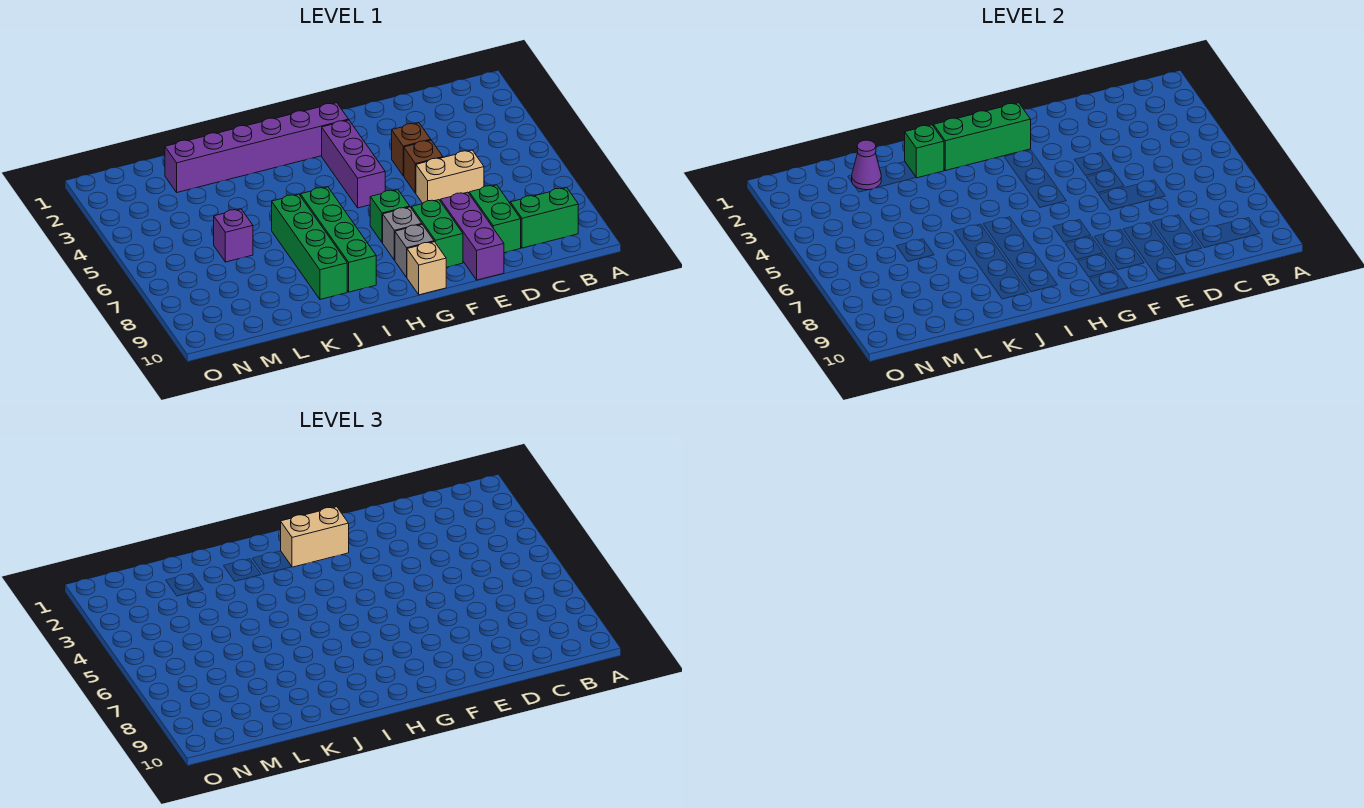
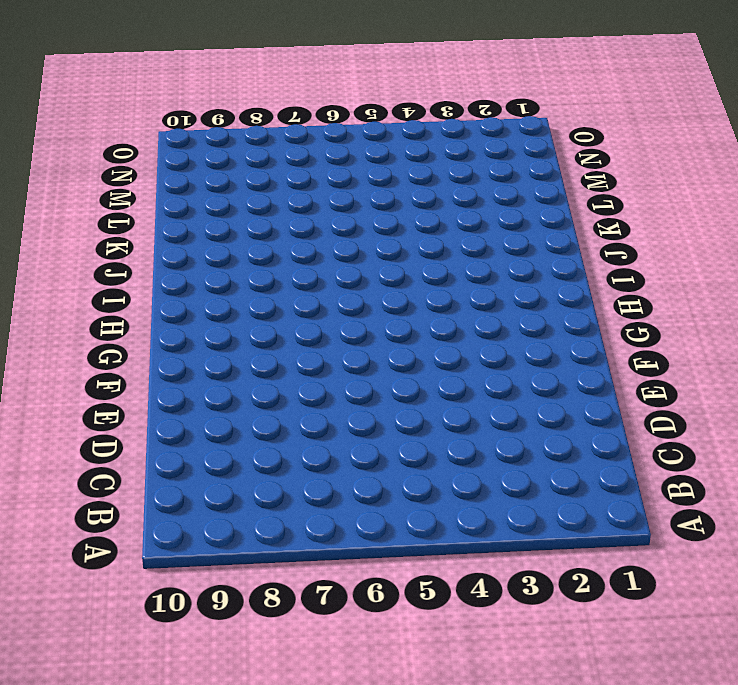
none -> green 1x2 brick [510,188,578,248]
none -> tan 1x2 brick [416,150,484,203]
none -> green 1x2 brick [469,185,521,253]

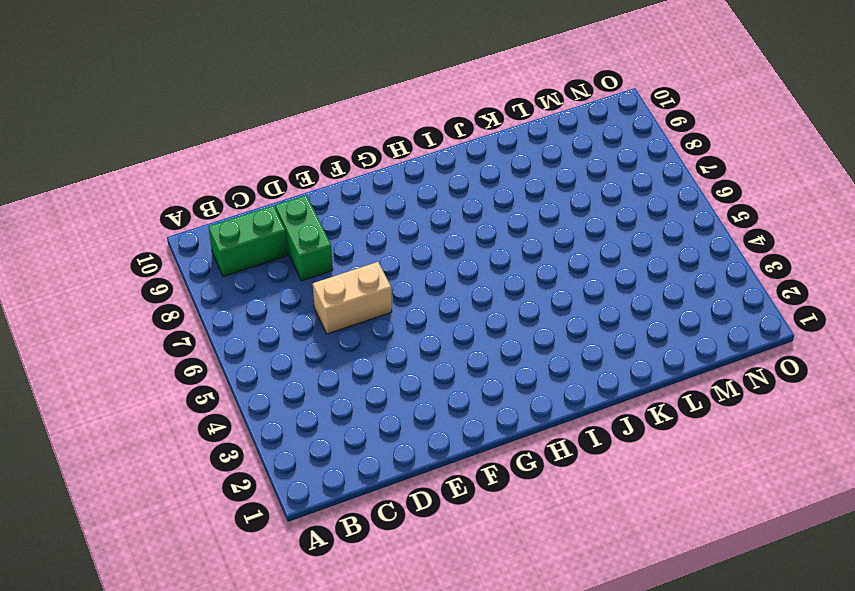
none -> brown 1x1 brick [392,123,431,176]
none -> brown 1x1 brick [404,140,443,193]
none -> purple 1x3 brick [440,192,504,280]

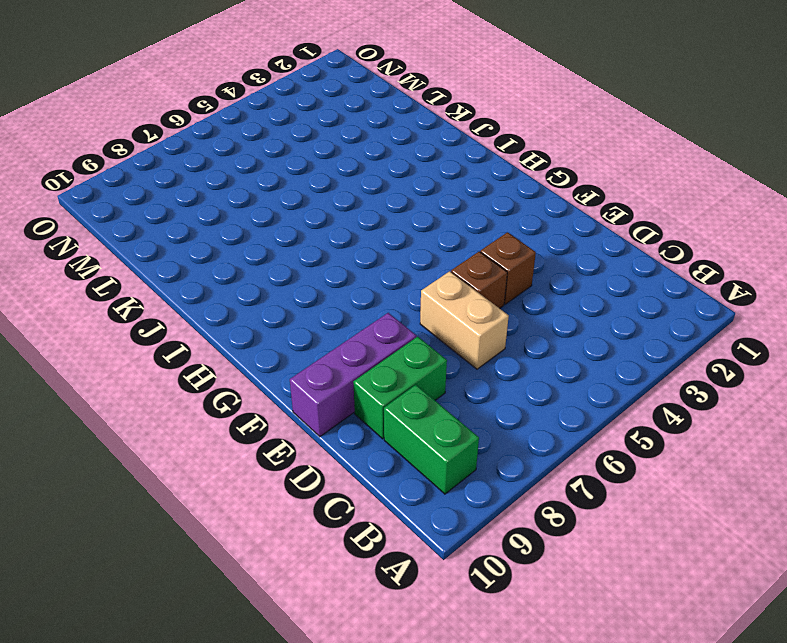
none -> green 1x2 brick [412,200,463,267]
none -> purple 1x6 brick [165,103,349,192]
none -> purple 1x3 brick [322,120,385,208]

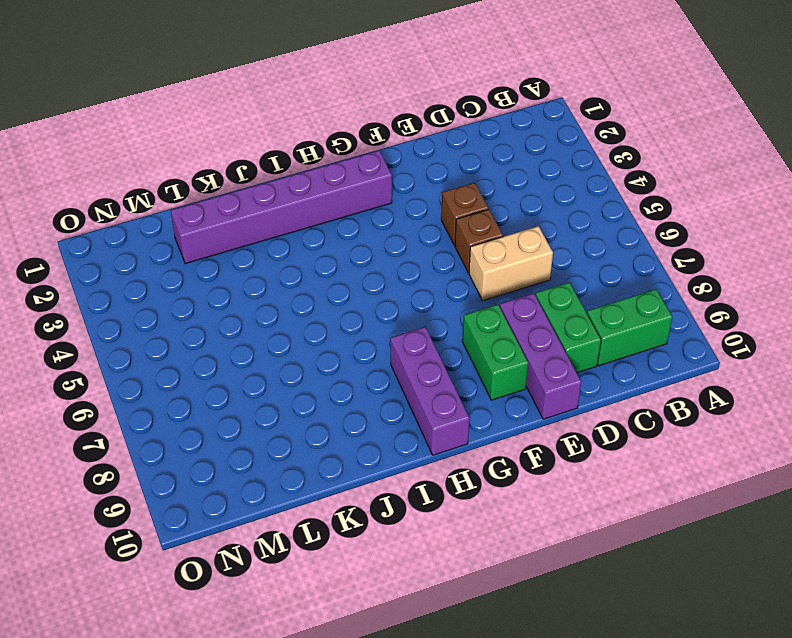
purple 1x3 brick [390,327,470,455] -> purple 1x3 brick moved to [322,120,385,208]
none -> green 1x1 brick [370,190,410,243]
none -> grey 1x1 brick [383,207,422,260]
none -> grey 1x1 brick [395,225,434,277]

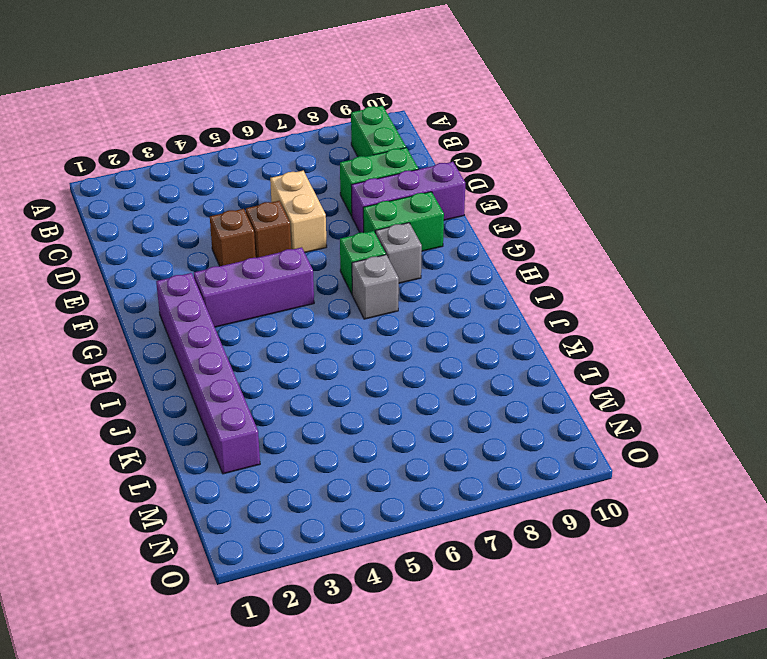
grey 1x1 brick [352,255,399,319] -> grey 1x1 brick moved to [395,225,434,277]
none -> tan 1x1 brick [407,242,446,295]
none -> green 1x4 brick [300,187,376,292]
none -> green 1x4 brick [272,194,347,299]

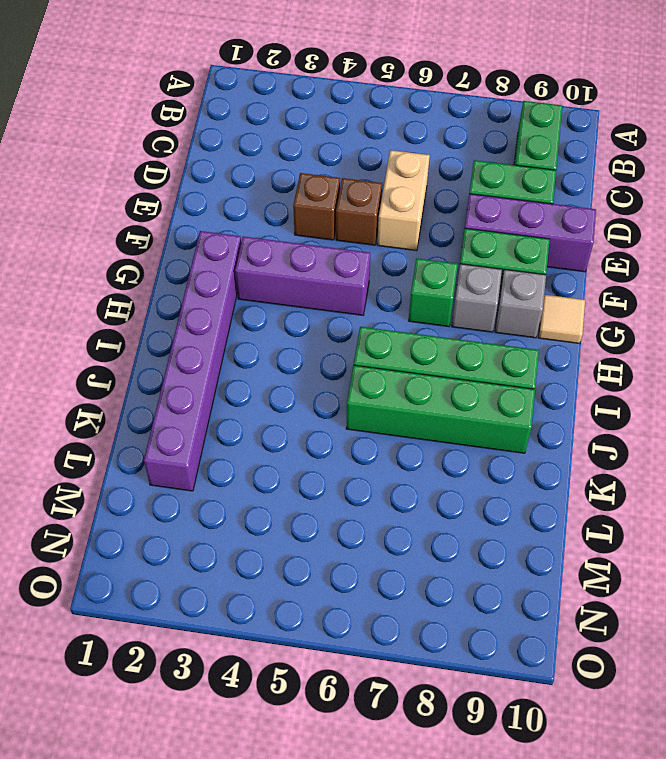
tan 1x1 tile [538,295,585,344] -> tan 1x1 brick [407,242,446,295]
none -> purple 1x1 brick [214,209,253,262]
none -> green 1x3 brick [934,103,1031,171]
none -> green 1x1 brick [905,125,944,178]

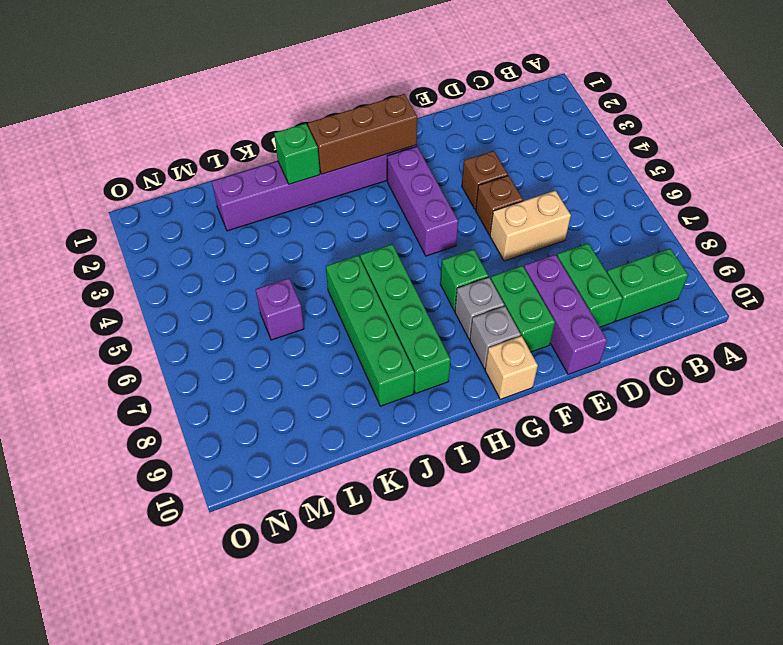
brown 1x3 brick [308,94,417,174] -> green 1x3 brick [934,103,1031,171]
none -> purple 1x1 cone [851,140,881,190]
none -> tan 1x2 brick [281,507,349,567]

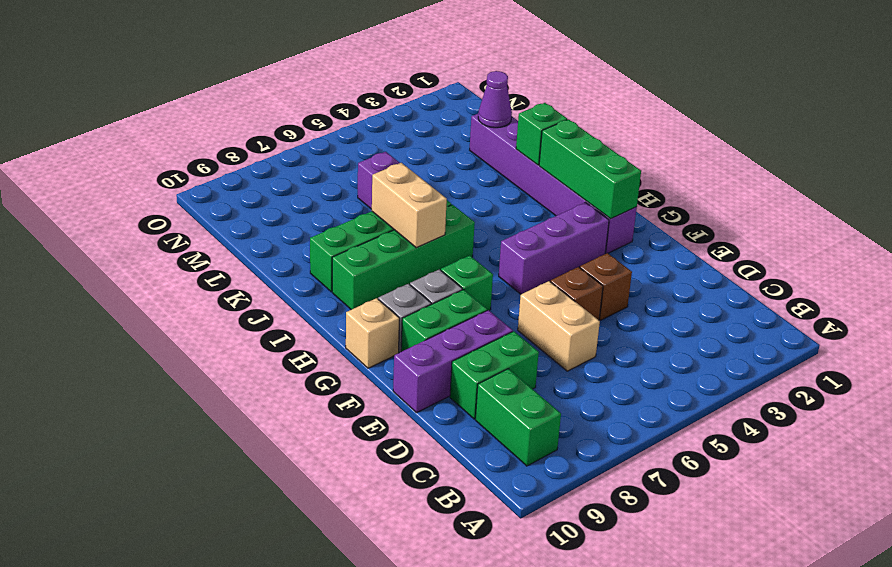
tan 1x2 brick [372,163,447,248] -> tan 1x2 brick moved to [281,507,349,567]

